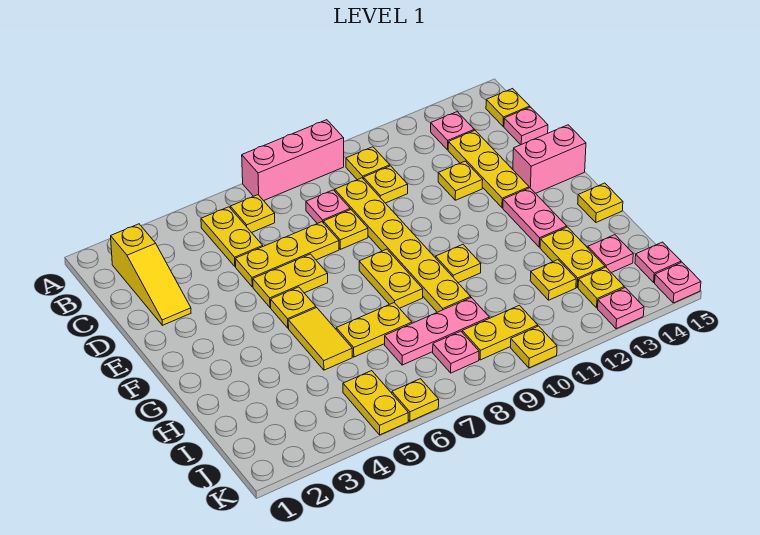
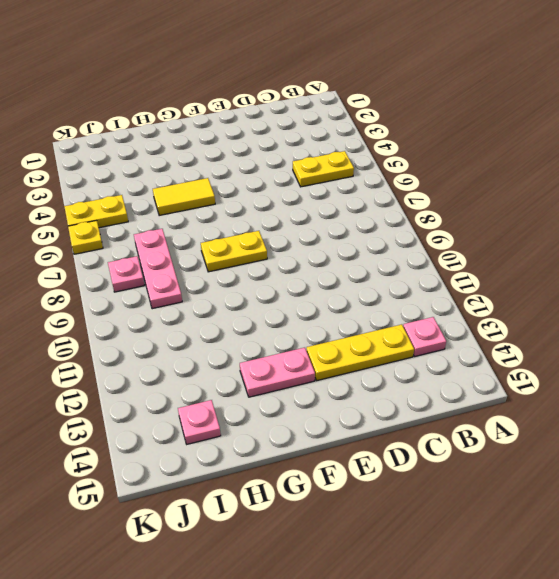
none -> pink 1x3 brick [242,120,344,201]
none -> yellow 1x3 slope [111,224,191,325]
none -> yellow 1x1 plate [230,195,275,233]
none -> yellow 1x1 plate [346,147,390,180]

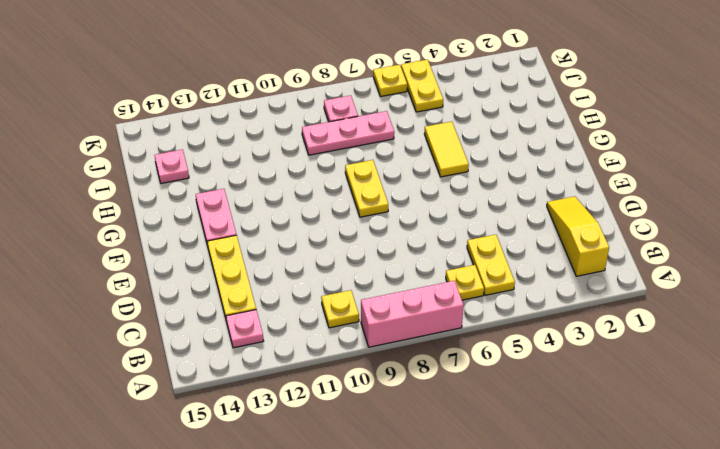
none -> yellow 1x1 plate [486,89,530,126]
none -> pink 1x1 plate [306,190,350,224]
none -> yellow 1x6 plate [335,178,471,312]
none -> yellow 1x1 plate [364,166,408,203]

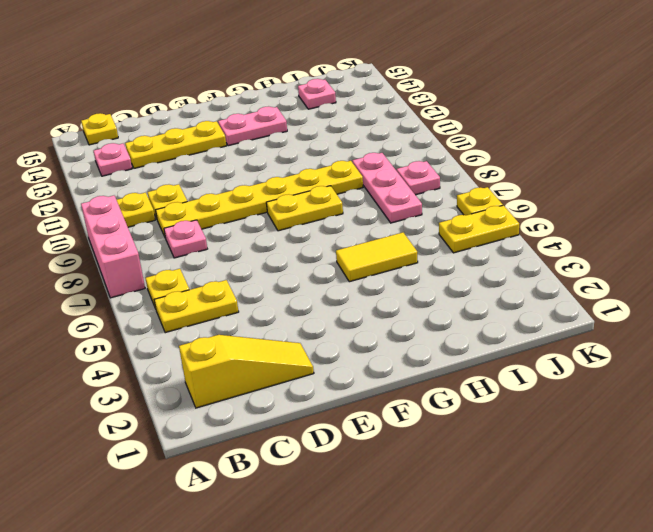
none -> pink 1x1 plate [504,107,548,145]
none -> yellow 1x3 plate [235,222,339,287]
none -> yellow 1x1 plate [323,209,368,249]
none -> yellow 1x1 plate [438,161,483,200]

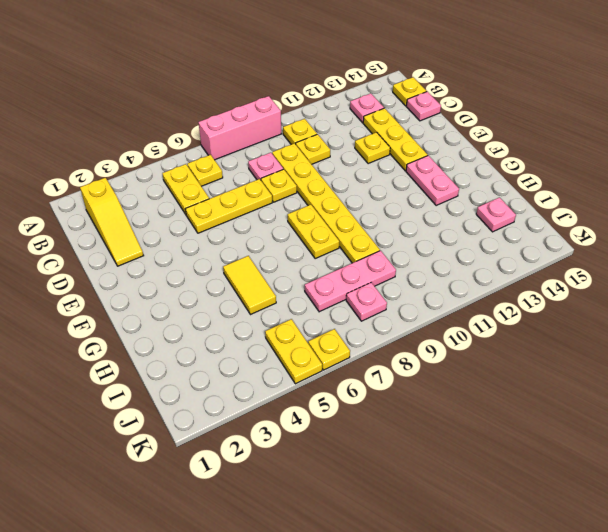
none -> yellow 1x2 plate [253,254,328,307]
none -> pink 1x2 brick [513,125,586,193]
none -> yellow 1x1 plate [271,287,316,328]
none -> yellow 1x1 plate [436,245,481,283]

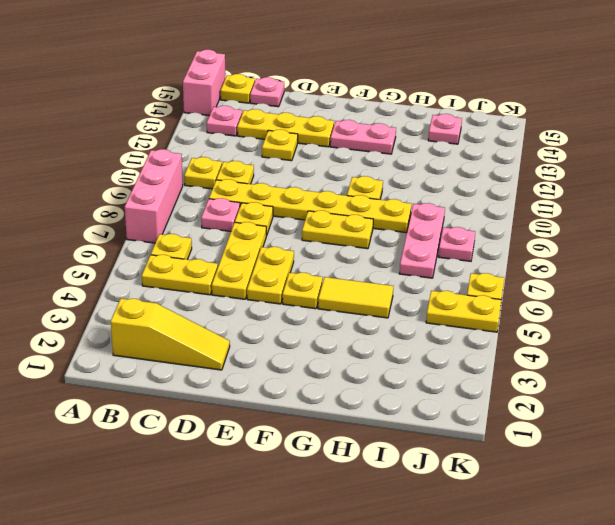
pink 1x2 brick [183,50,225,116] -> pink 1x2 brick moved to [513,125,586,193]
none -> yellow 1x1 plate [578,183,623,222]
none -> yellow 1x2 plate [336,303,412,357]
none -> yellow 1x2 plate [540,227,605,287]
none -> yellow 1x1 plate [530,260,576,300]

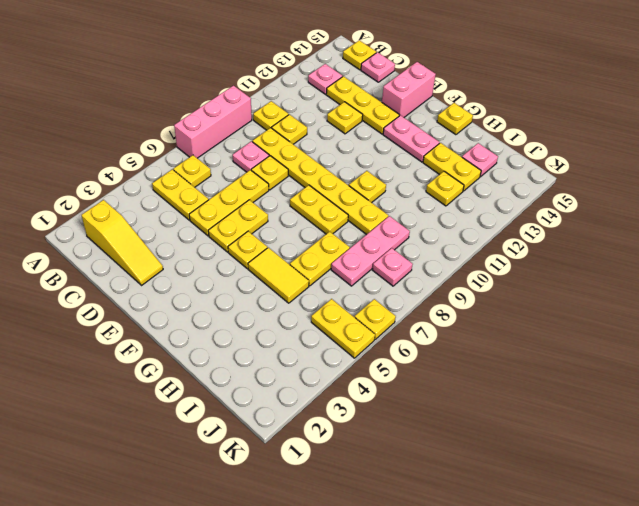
none -> yellow 1x2 plate [462,305,538,360]
none -> yellow 1x1 plate [578,267,624,308]
none -> pink 1x1 plate [635,242,681,282]
none -> yellow 1x1 plate [511,326,557,368]

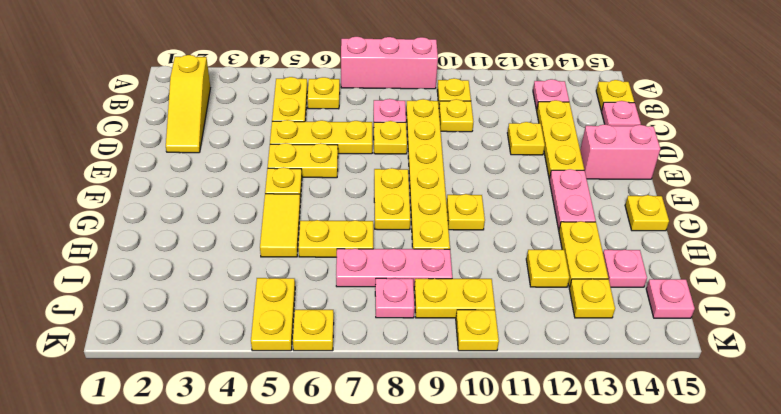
none -> pink 1x1 plate [598,288,644,329]
none -> pink 1x1 plate [655,262,701,303]

